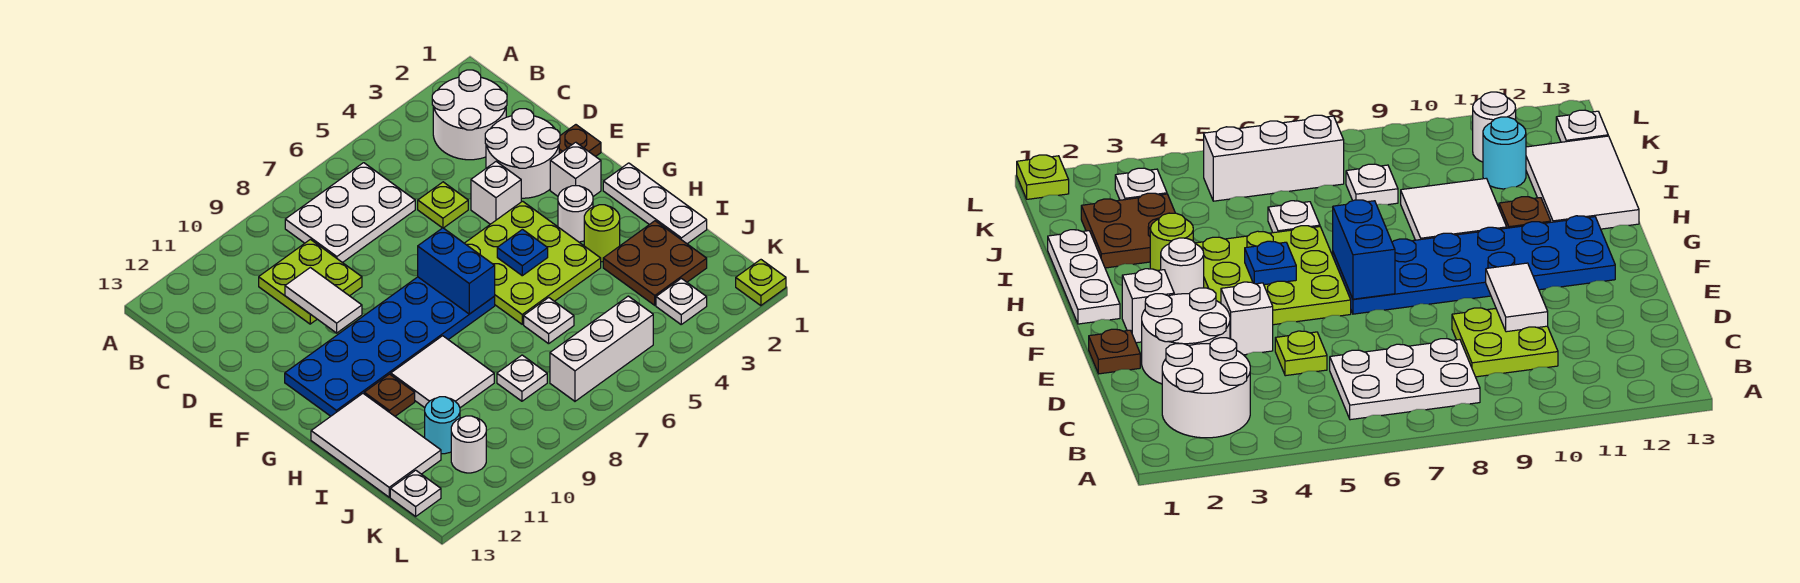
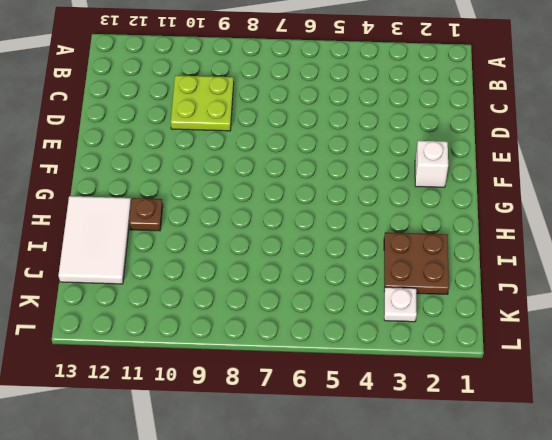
none -> white 2x2 round brick [432,70,507,160]
none -> white 2x3 plate [285,163,415,263]
none -> white 2x2 round brick [485,109,560,198]

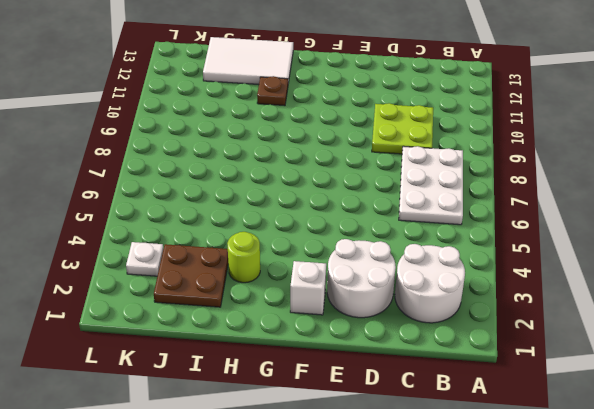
none -> lime 1x1 plate [418,182,468,228]
none -> brown 1x1 plate [559,125,601,157]
none -> white 1x1 brick [471,162,521,224]

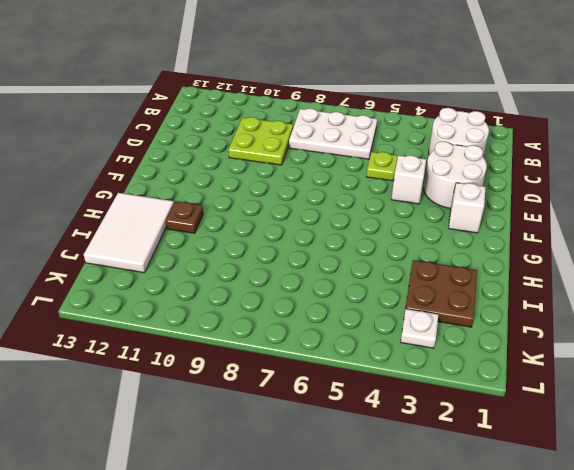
none -> brown 1x1 plate [559,125,601,157]
none -> lime 3x3 plate [465,201,601,324]
none -> blue 2x6 plate [285,277,495,416]

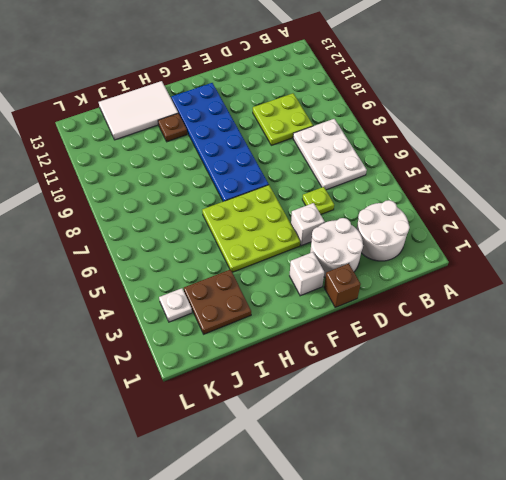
brown 1x1 brick [324,264,361,307] -> brown 1x1 plate [559,125,601,157]
none -> white 1x3 plate [603,163,707,244]
none -> white 1x1 round brick [558,186,593,242]
none -> lime 1x1 round brick [584,205,620,262]

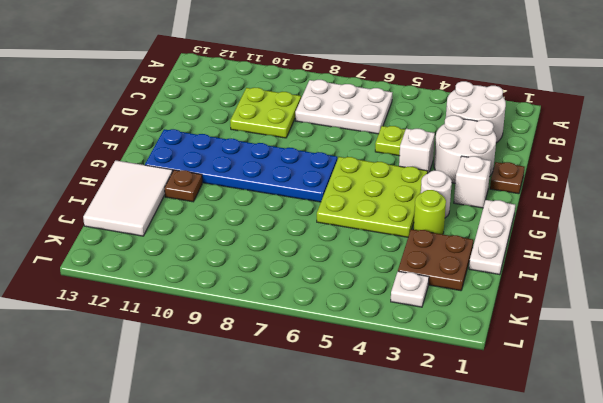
none -> white 2x2 tile [391,336,494,408]
none -> white 1x1 plate [524,298,574,344]
none -> white 1x1 plate [497,355,547,401]

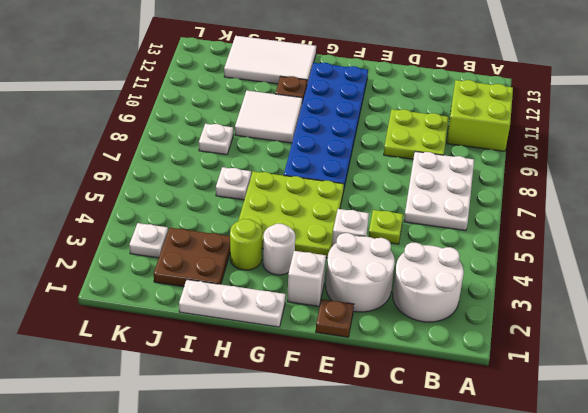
lime 2x2 brick [447,80,513,151] -> none
none -> cyan 1x1 round brick [425,397,460,454]
none -> white 1x3 brick [550,296,653,401]
none -> white 1x1 round brick [451,416,486,473]

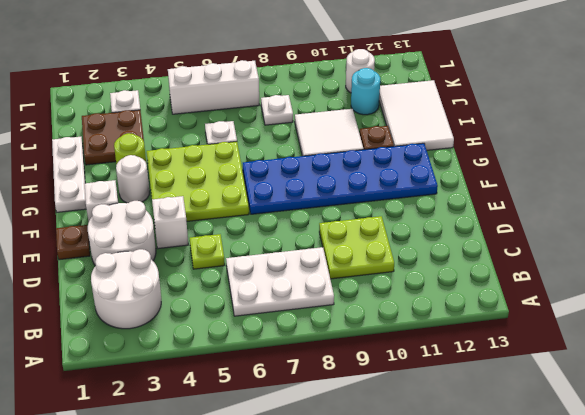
none -> white 1x1 plate [390,470,441,516]
none -> lime 1x1 plate [736,260,786,306]
none -> white 1x2 tile [285,268,362,333]

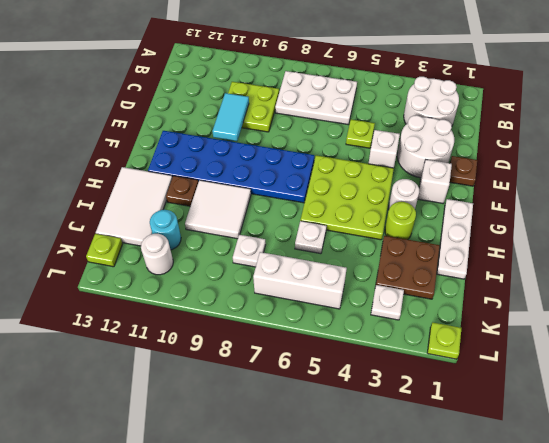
cyan 1x2 tile [212,93,249,141] -> white 1x2 tile [285,268,362,333]
lime 1x1 plate [86,234,122,267] -> white 1x1 plate [390,470,441,516]
none -> blue 1x2 brick [418,228,495,314]
none -> blue 1x1 plate [497,229,548,276]

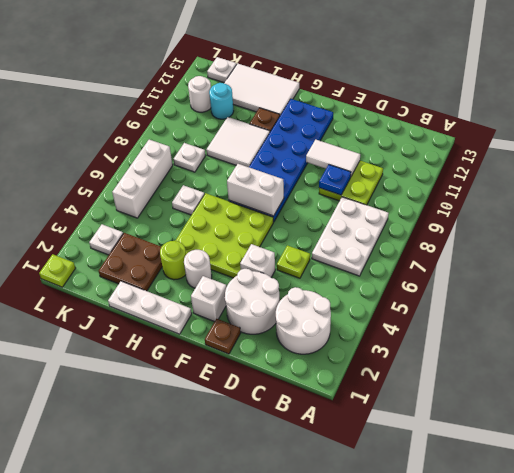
blue 1x1 plate [319,165,351,195] -> blue 1x1 plate moved to [497,229,548,276]
white 1x2 brick [227,164,284,216] -> blue 1x2 brick [418,228,495,314]

